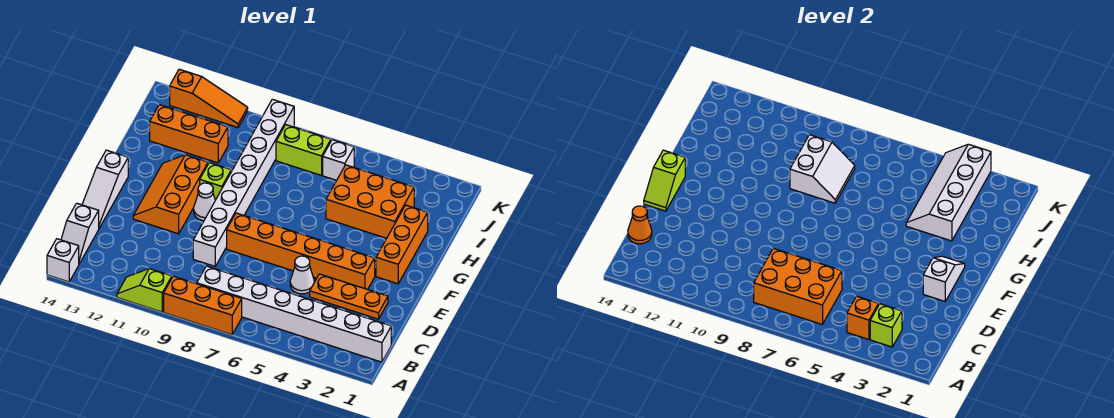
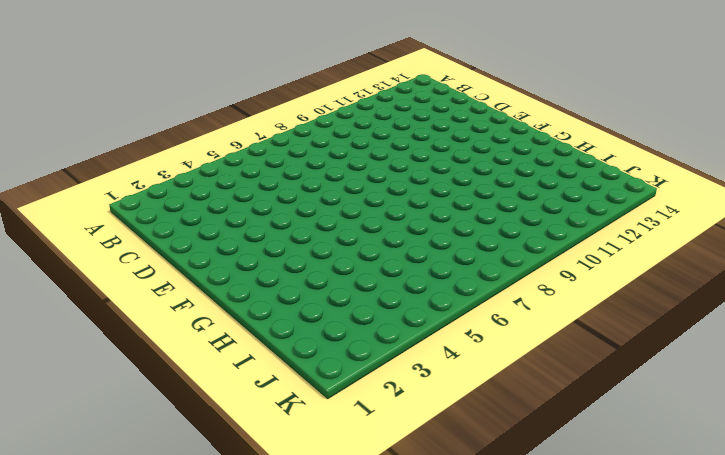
none -> orange 1x3 brick [164,276,242,335]
none -> lime 1x2 slope [117,269,172,312]
none -> white 1x1 brick [47,239,79,282]

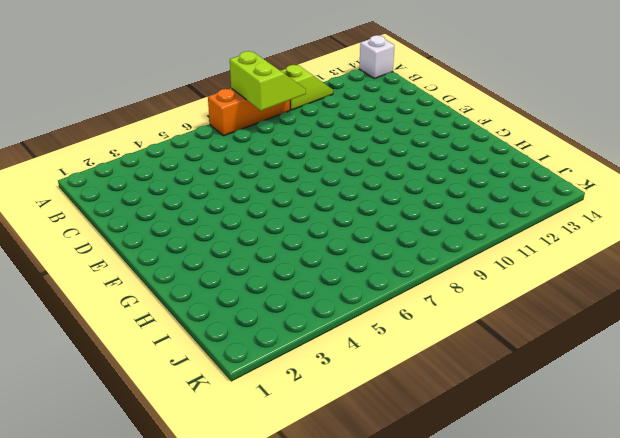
lime 2x2 slope [230,51,306,111] -> orange 2x3 brick [754,248,842,324]
none -> white 1x8 brick [197,266,391,362]
none -> white 1x2 slope [61,203,99,264]
none -> orange 1x3 plate [310,274,388,319]

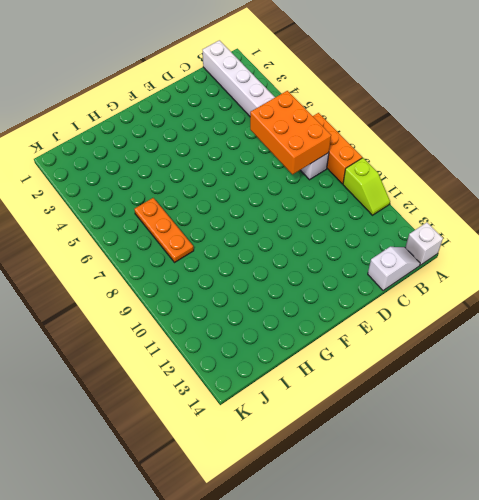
orange 1x3 plate [134,198,194,262] -> orange 1x3 plate moved to [310,274,388,319]
none -> white 1x1 cone [290,256,314,294]
none -> white 1x8 brick [193,99,294,266]
none -> white 1x3 slope [82,150,128,228]

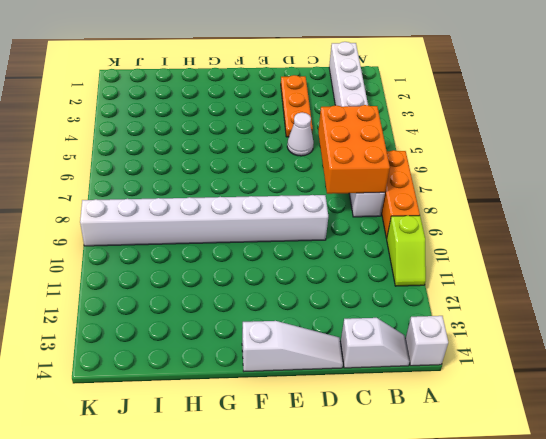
none -> orange 1x6 brick [227,213,375,290]
none -> orange 2x3 slope [133,155,208,234]
none -> orange 1x3 brick [376,205,428,284]

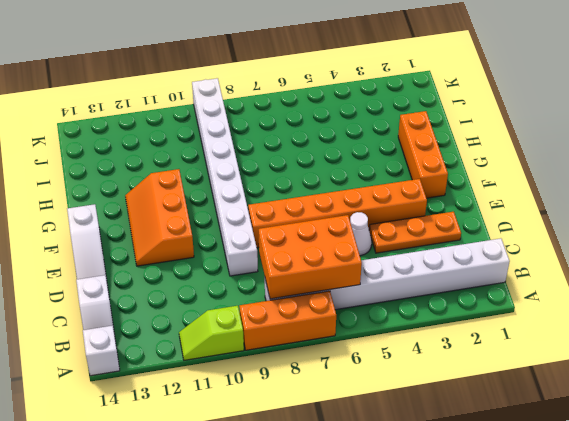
none -> white 1x1 cone [194,183,215,221]
none -> lime 1x1 brick [200,163,231,200]
none -> orange 2x3 brick [326,165,414,238]

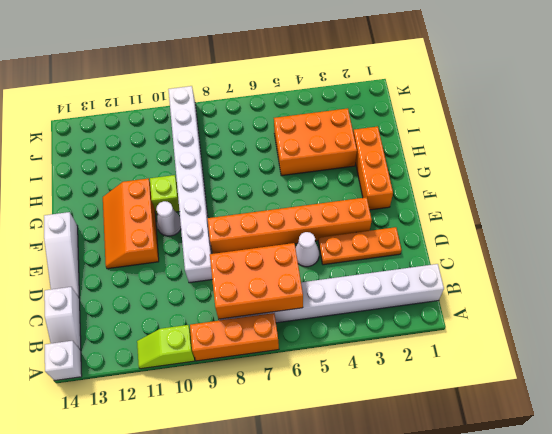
none -> orange 1x3 brick [150,105,228,163]
none -> white 1x1 brick [323,140,354,180]
none -> lime 1x2 brick [276,125,331,175]

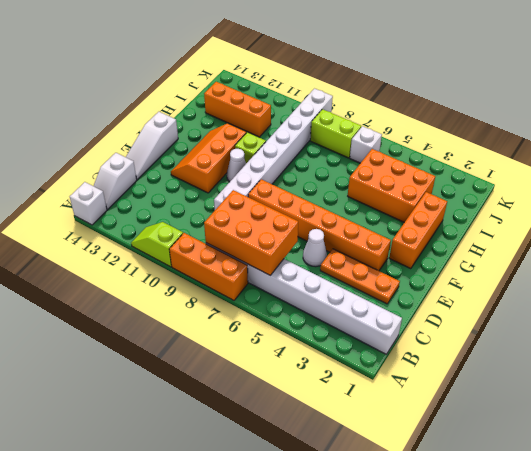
none -> orange 1x3 slope [170,69,248,128]
none -> lime 1x1 brick [870,304,902,347]
none -> orange 1x1 brick [847,296,879,339]

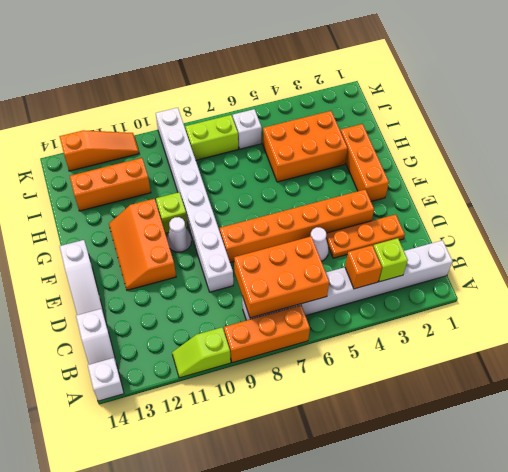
none -> orange 1x1 cone [628,206,652,244]
none -> white 1x2 slope [923,256,965,301]
none -> lime 1x2 slope [644,150,685,211]

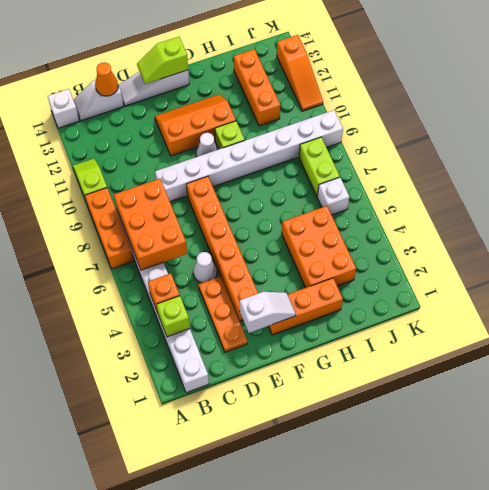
none -> white 2x4 slope [906,144,991,241]
none -> white 2x2 slope [790,135,855,203]

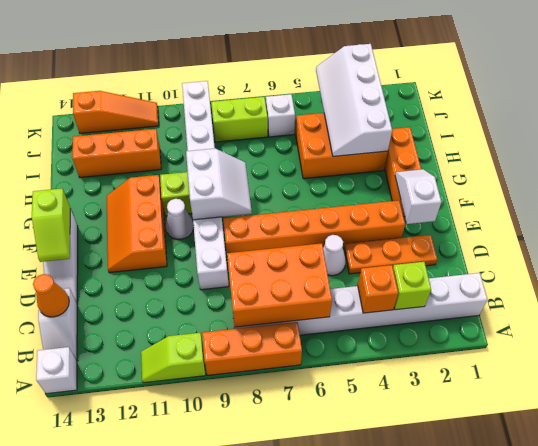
white 2x2 slope [186,149,252,220] -> white 2x2 slope moved to [790,135,855,203]

